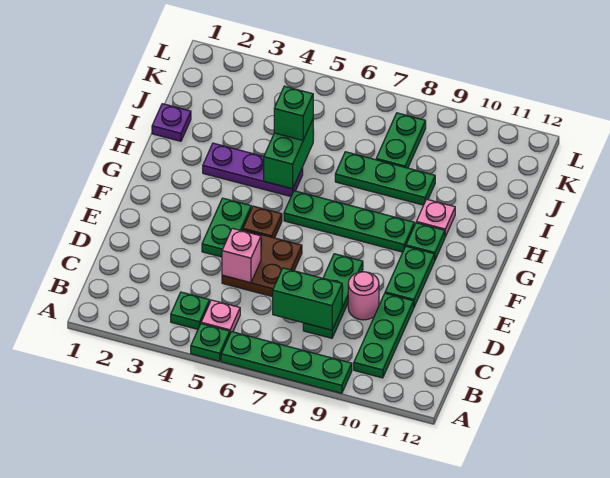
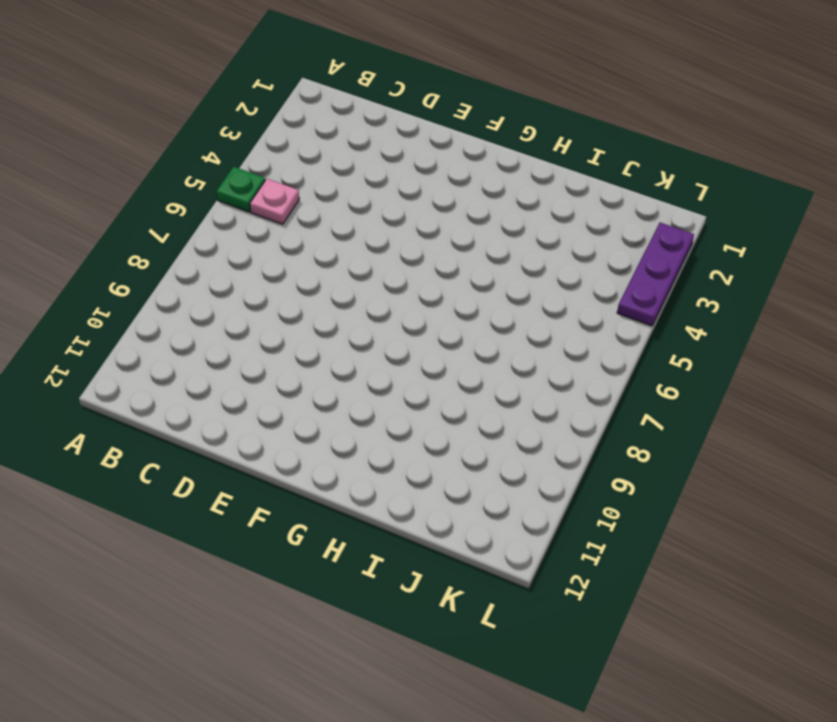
purple 1x3 plate [617,223,694,326] -> purple 1x3 plate moved to [203,143,303,196]
none -> green 1x4 plate [221,332,352,393]
none -> green 1x1 plate [171,292,210,329]
none -> green 1x3 plate [354,293,414,378]

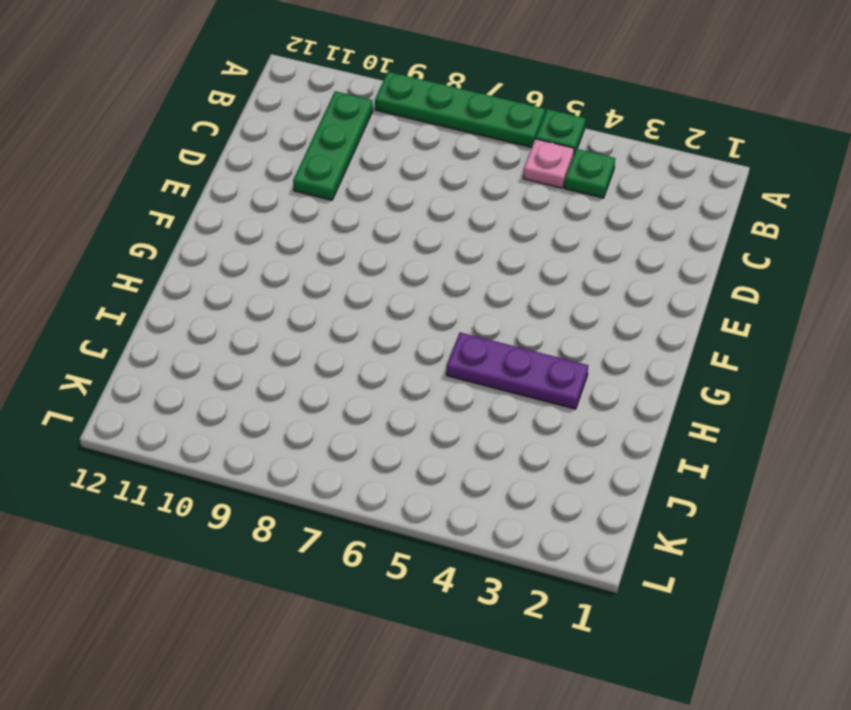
none -> green 1x3 plate [303,254,363,338]
none -> brown 2x2 plate [222,230,302,297]
none -> pink 1x1 round brick [348,272,379,320]

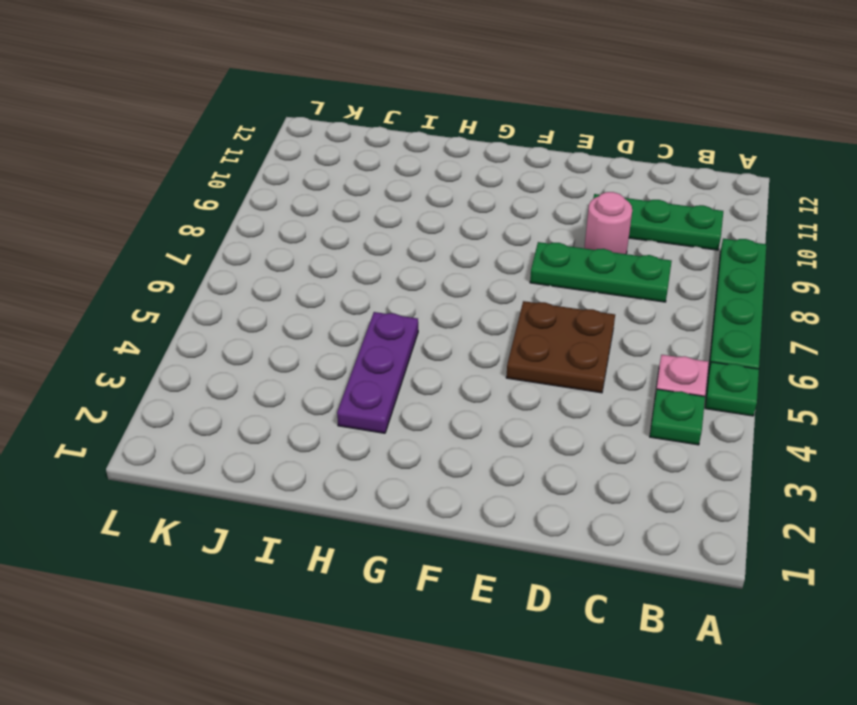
none -> green 1x2 plate [202,198,251,257]
none -> green 1x2 plate [385,246,435,307]
none -> brown 1x1 plate [243,206,282,238]

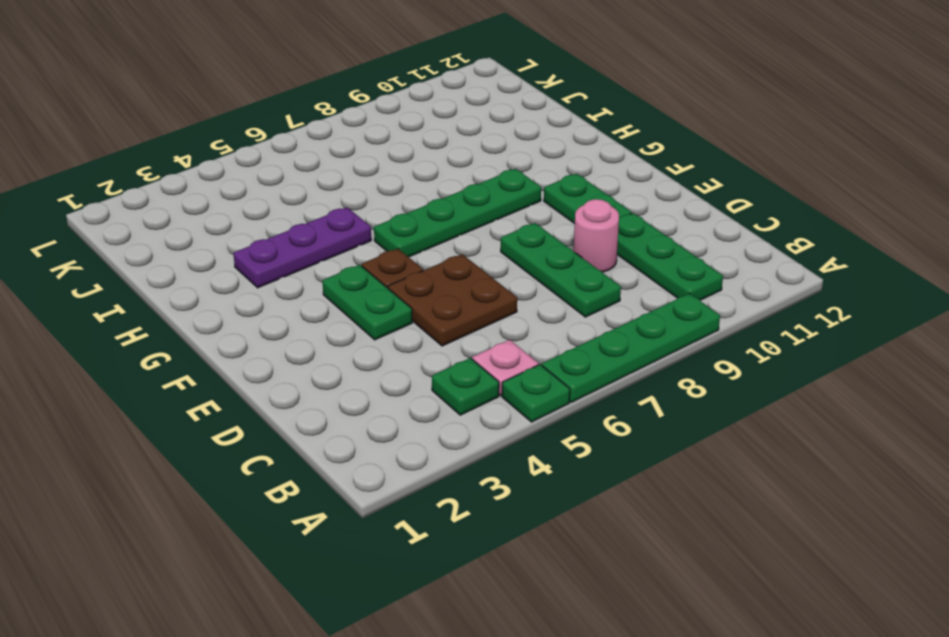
none -> green 1x1 plate [406,223,445,260]
none -> pink 1x1 plate [416,199,455,237]
none -> purple 1x1 plate [152,104,191,141]

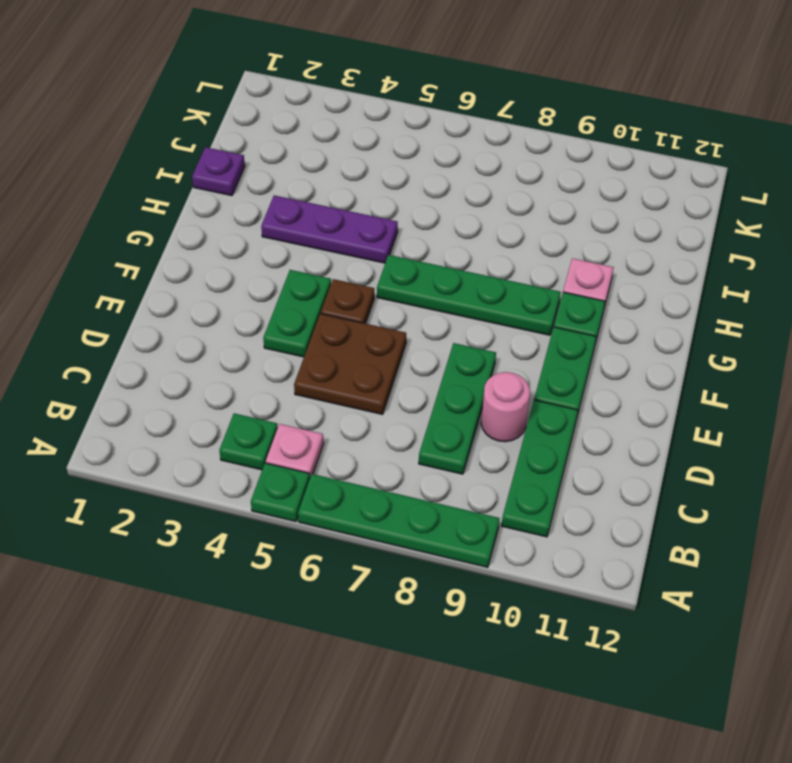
none -> green 1x3 plate [335,152,435,205]
none -> green 1x2 plate [376,113,426,168]
none -> green 1x2 brick [273,268,342,330]

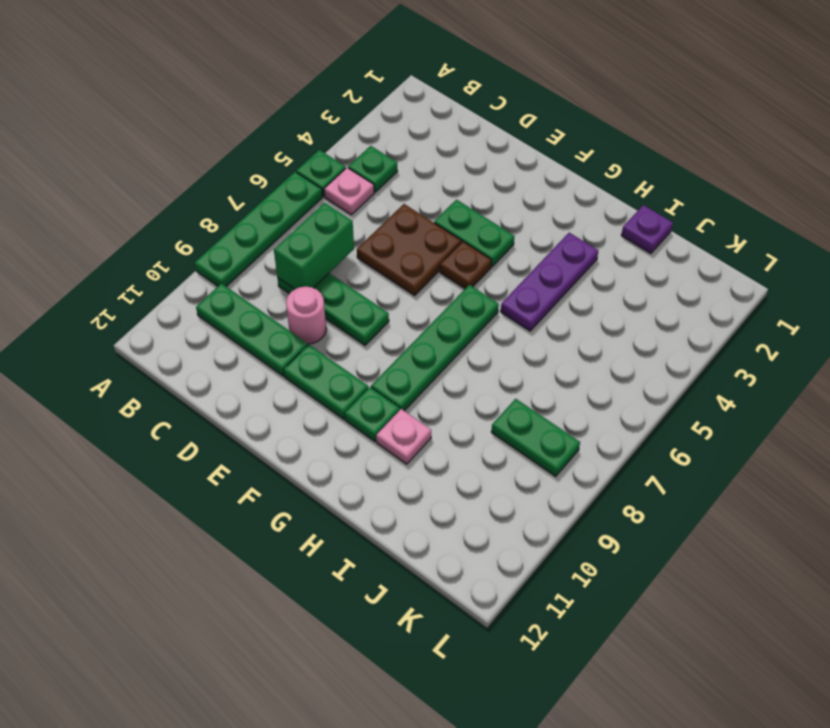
none -> green 1x3 plate [335,152,435,205]
none -> pink 1x1 brick [222,228,261,283]
none -> green 1x2 brick [264,120,313,189]

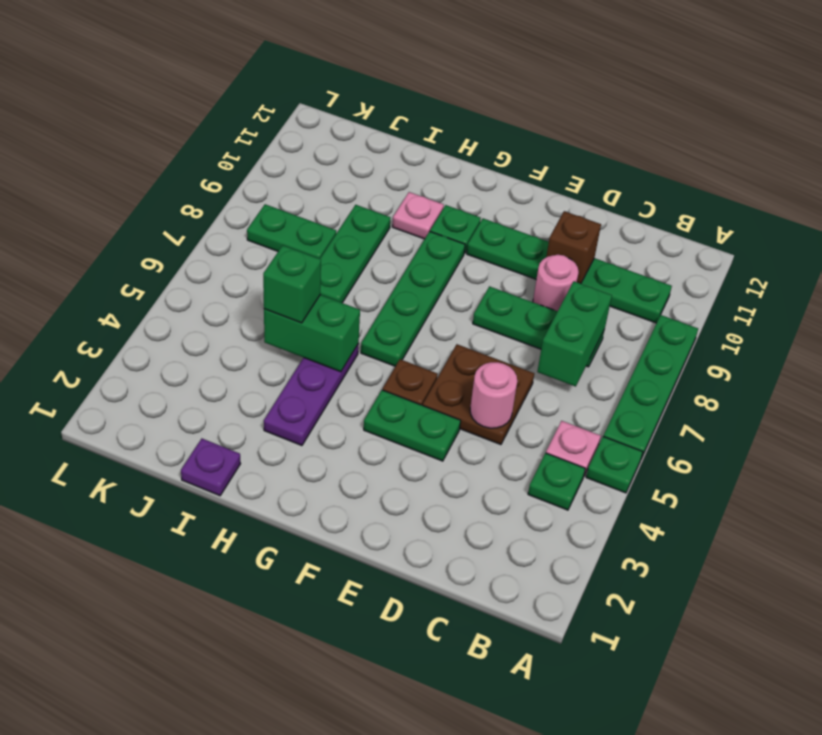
pink 1x1 round brick [470,362,517,428] -> pink 1x1 brick [222,228,261,283]
brown 1x1 brick [546,211,601,284] -> none

